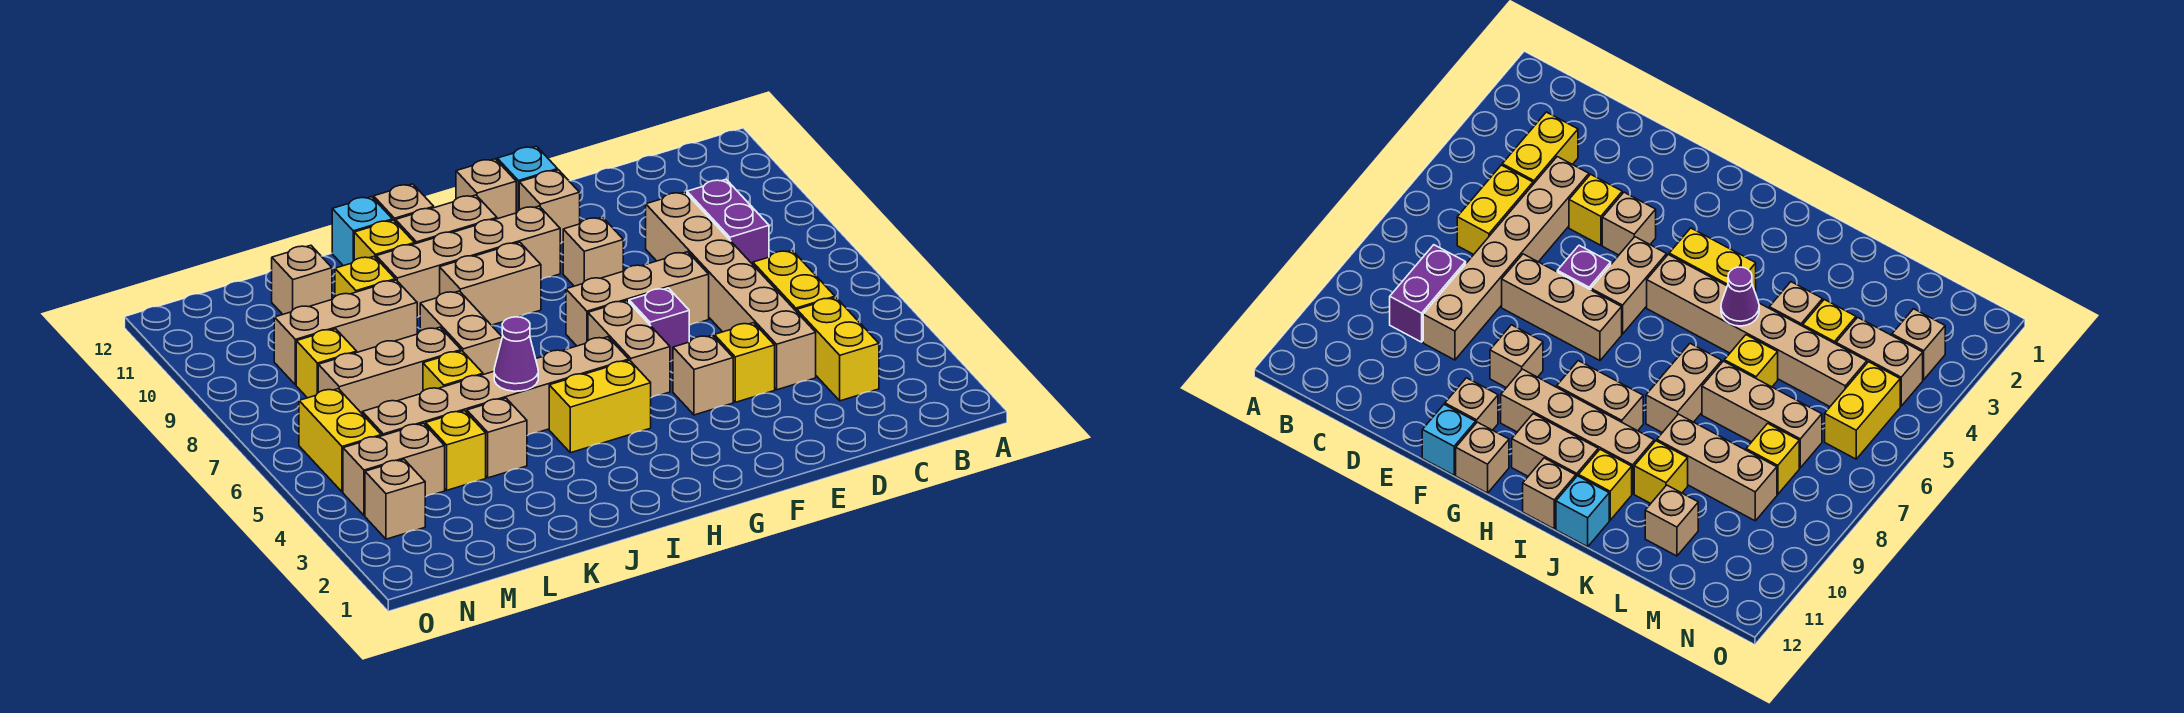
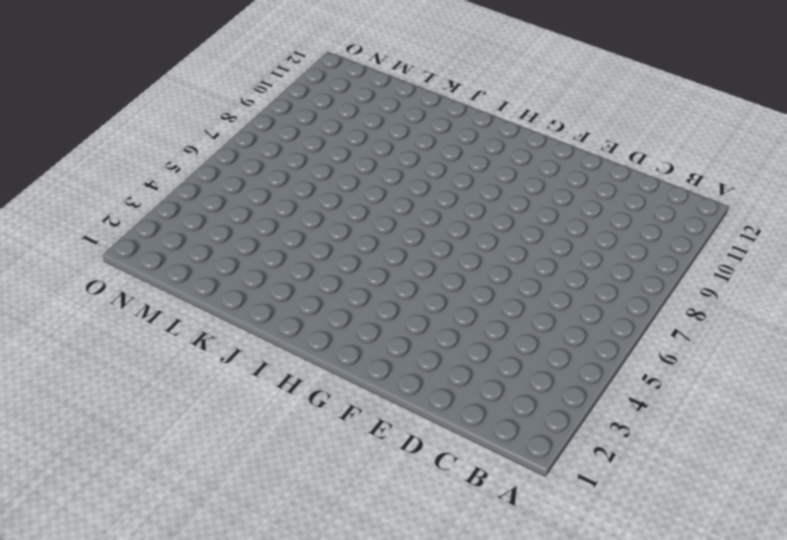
none -> yellow 1x2 brick [797,297,879,401]
none -> yellow 1x2 brick [753,250,835,312]
none -> purple 1x2 brick [687,179,769,264]
none -> tan 1x6 brick [646,192,816,390]

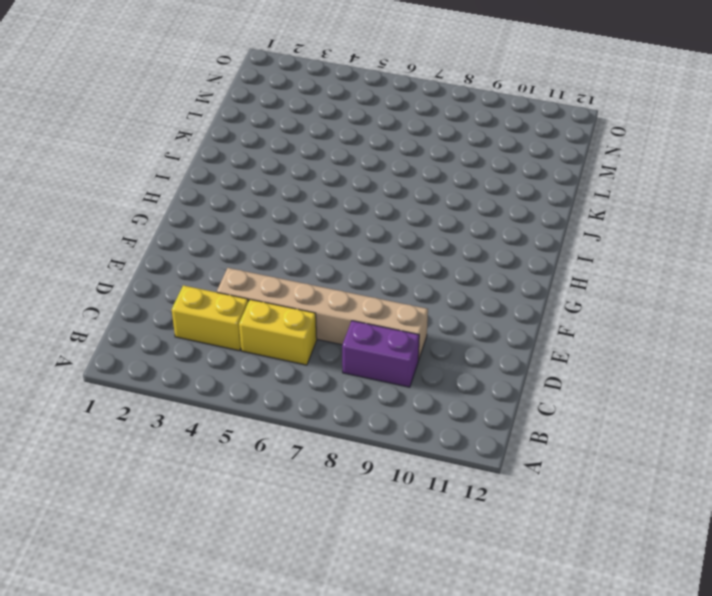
none -> yellow 1x1 brick [714,323,775,402]
none -> tan 1x3 brick [566,252,709,346]
none -> tan 1x1 brick [673,335,733,415]
none -> purple 1x1 brick [629,288,689,362]

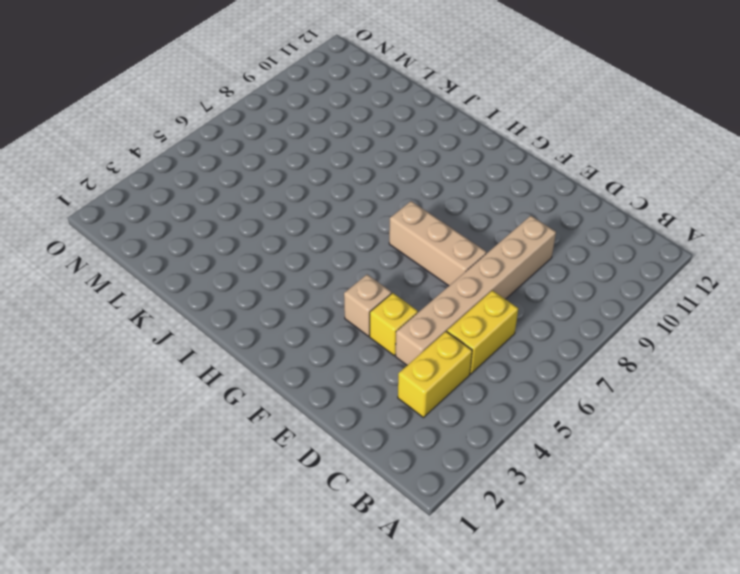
none -> purple 1x2 brick [687,179,769,264]
none -> purple 1x1 brick [629,288,689,362]
none -> tan 1x1 brick [563,217,623,286]
none -> tan 1x1 brick [519,170,580,244]

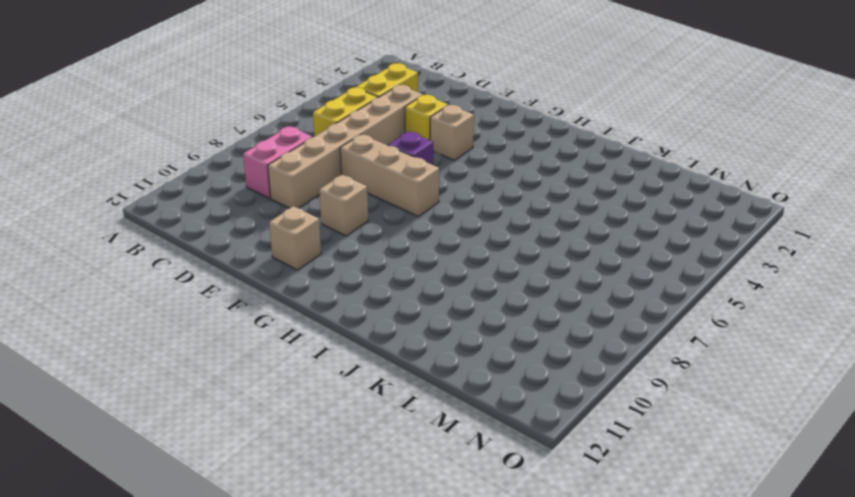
pink 1x2 brick [243,126,313,198] -> purple 1x2 brick [687,179,769,264]
none -> cyan 1x1 brick [497,146,558,213]
none -> tan 1x2 brick [588,301,670,398]
none -> tan 1x4 brick [376,206,560,318]
none -> tan 1x1 brick [456,159,516,219]

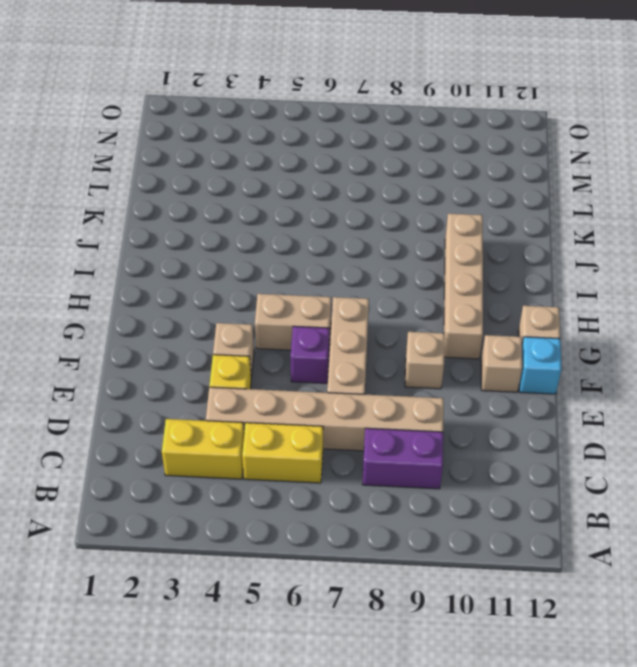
none -> yellow 1x2 brick [549,360,651,453]
none -> tan 1x6 brick [362,337,629,436]
none -> tan 1x2 brick [440,242,541,325]
none -> tan 1x2 brick [396,195,497,244]

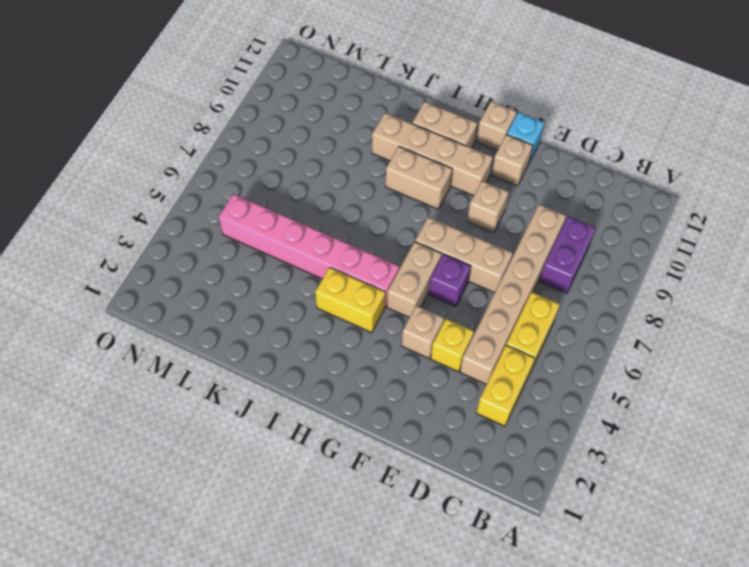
pink 1x6 brick [219,194,399,307] -> tan 1x6 brick [362,337,629,436]
none -> tan 1x1 brick [374,184,434,222]
none -> tan 1x2 brick [420,291,502,375]
none -> yellow 1x1 brick [354,220,415,260]
none -> cyan 1x1 brick [332,197,393,266]

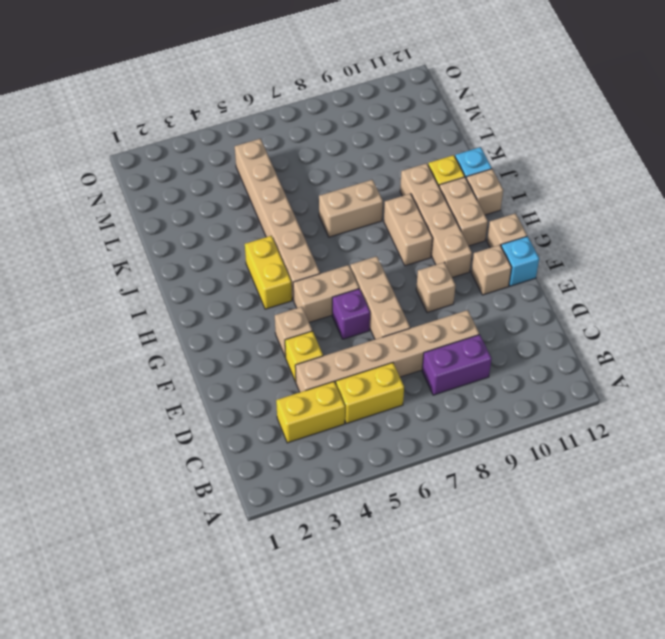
none -> tan 1x1 brick [467,398,527,478]
none -> yellow 1x1 brick [423,351,483,391]
none -> tan 1x3 brick [318,327,461,413]
none -> tan 1x3 brick [274,280,417,385]

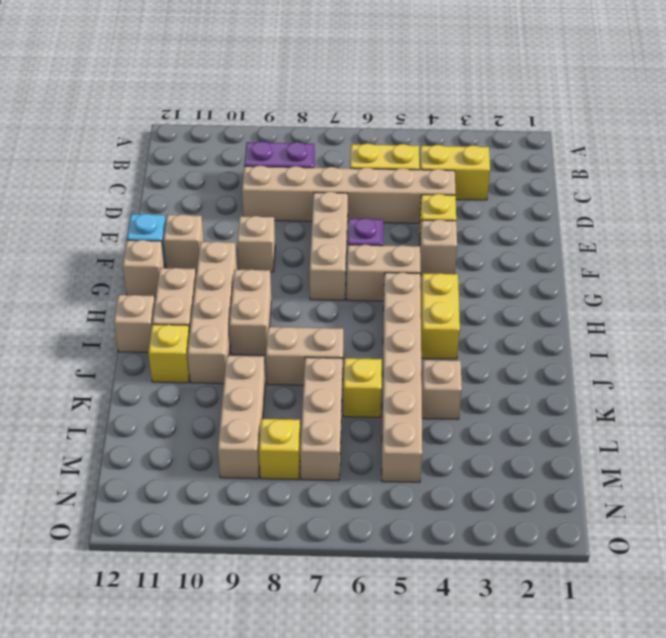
none -> cyan 1x1 brick [332,197,393,266]
none -> yellow 1x1 brick [335,257,395,296]
none -> yellow 1x1 brick [426,411,486,490]
none -> tan 1x1 brick [272,245,332,314]

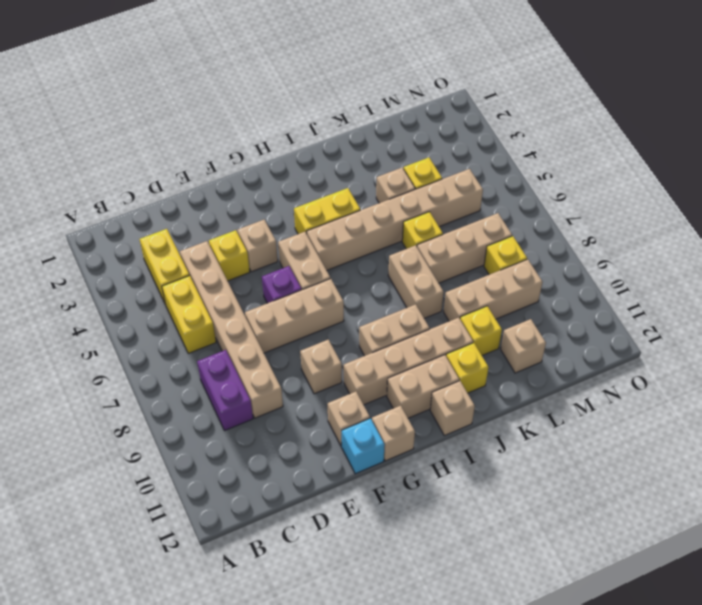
none -> cyan 1x1 brick [332,197,393,266]
none -> tan 1x2 brick [343,423,445,516]
none -> tan 1x1 brick [365,460,425,539]
none -> yellow 1x2 brick [299,389,381,492]

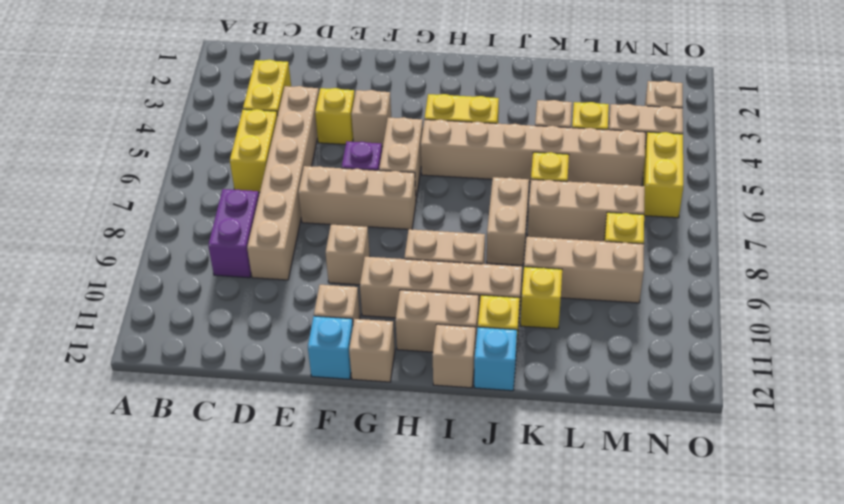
none -> tan 1x1 brick [272,245,332,314]
none -> purple 1x1 cone [494,317,538,391]

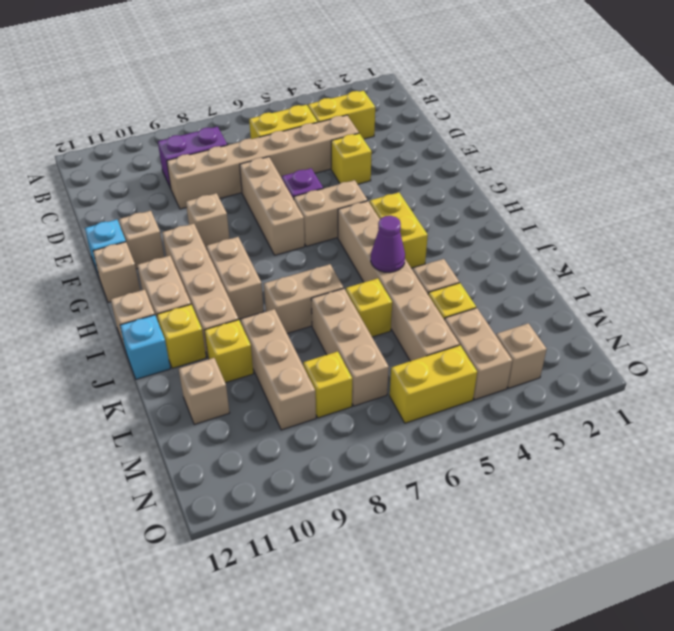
none -> tan 1x1 brick [673,335,733,415]

